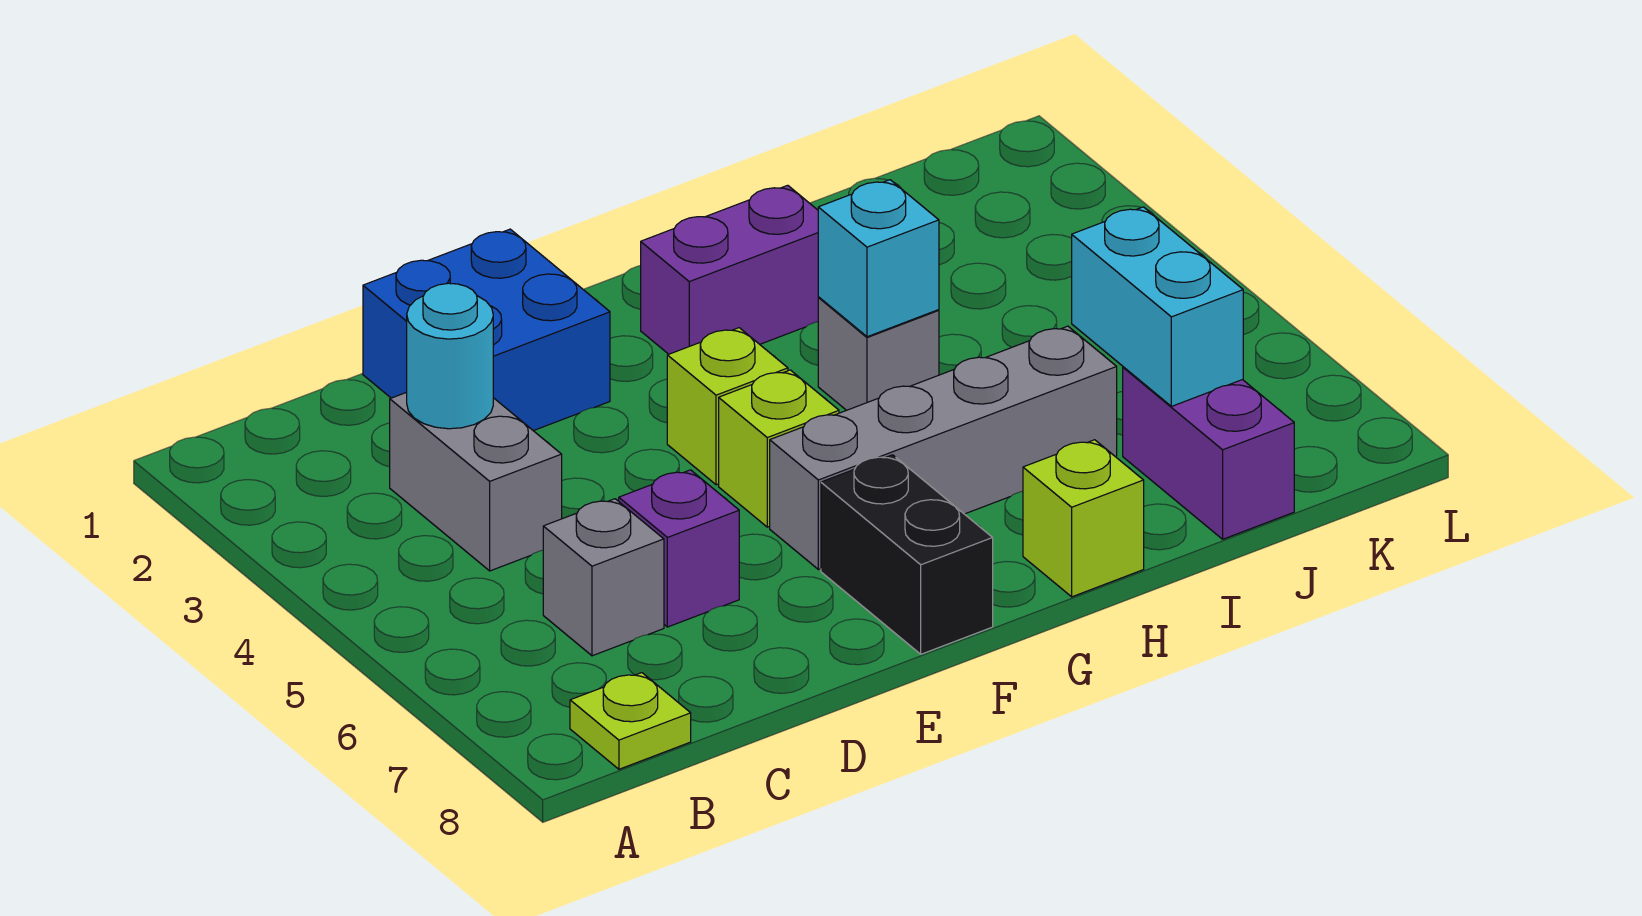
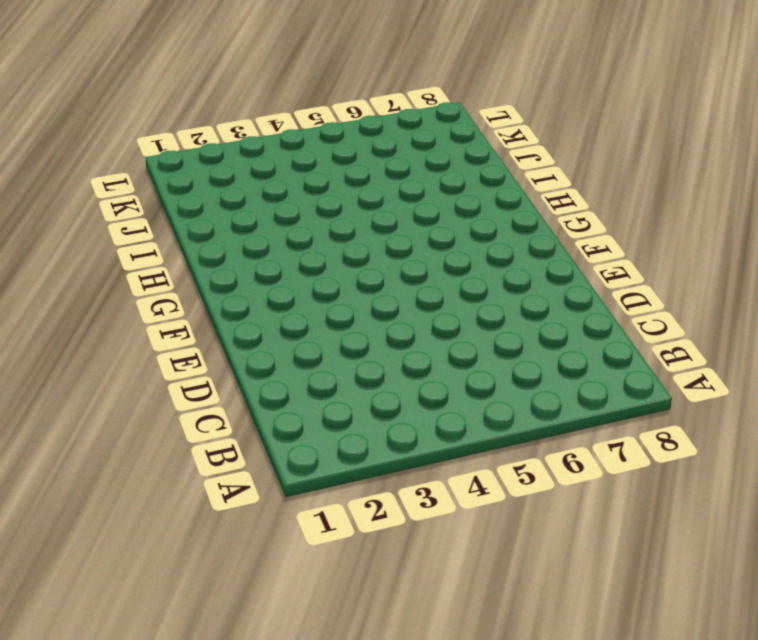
none -> lime 1x1 plate [570,673,691,769]
none -> grey 1x2 brick [390,392,562,571]
none -> grey 1x1 brick [543,499,664,656]

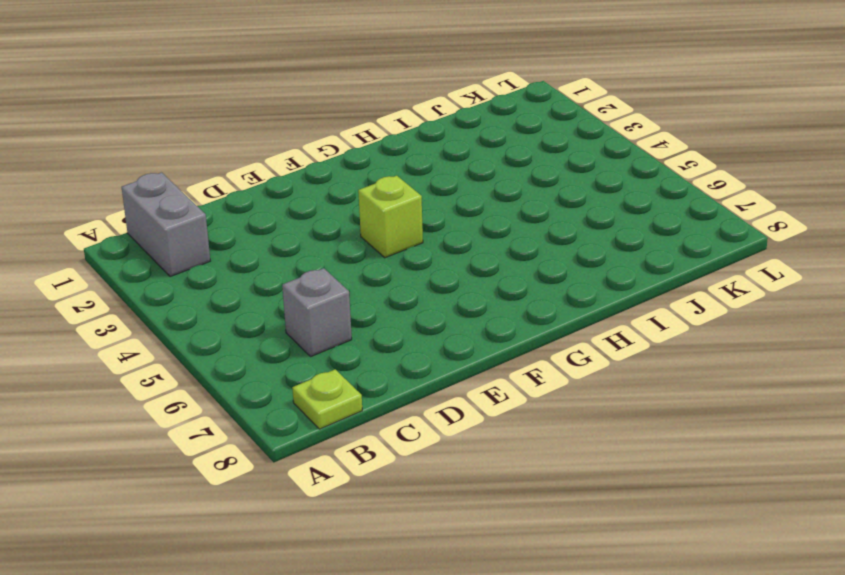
grey 1x2 brick [122,172,210,277] -> grey 1x2 brick moved to [390,392,562,571]
none -> blue 2x2 brick [363,229,610,431]
none -> purple 1x1 brick [619,470,739,627]
none -> lime 1x1 brick [719,370,839,527]

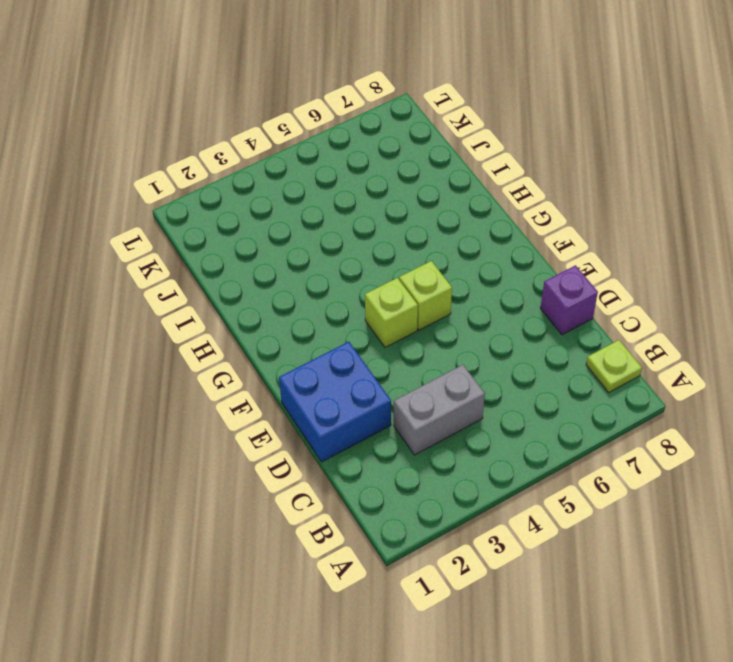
purple 1x1 brick [540,265,598,335] -> purple 1x1 brick moved to [619,470,739,627]
none -> grey 1x1 brick [543,499,664,656]
none -> grey 1x4 brick [770,326,1117,570]
none -> black 1x2 brick [821,455,993,654]

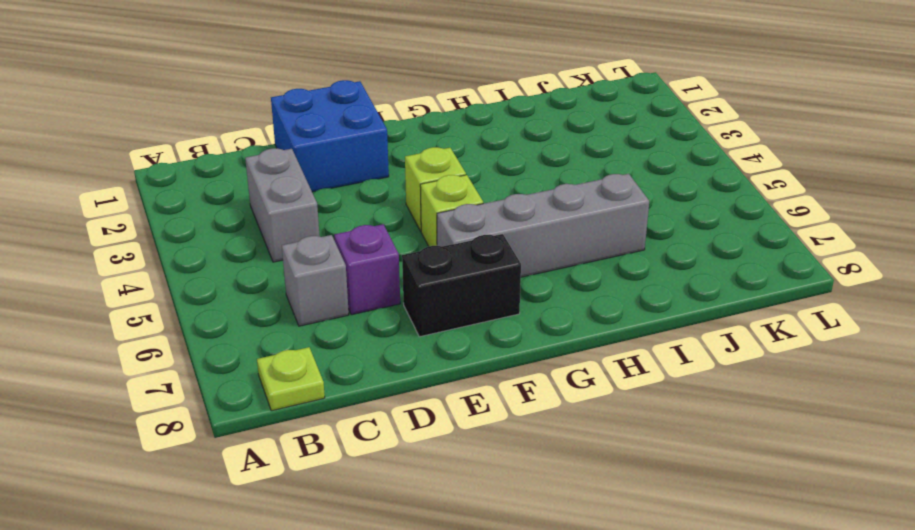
black 1x2 brick [402,234,521,337] -> black 1x2 brick turned to [821,455,993,654]
none -> purple 1x2 brick [641,185,819,354]
none -> grey 1x1 brick [818,298,939,410]
none -> lime 1x1 brick [1023,440,1144,597]

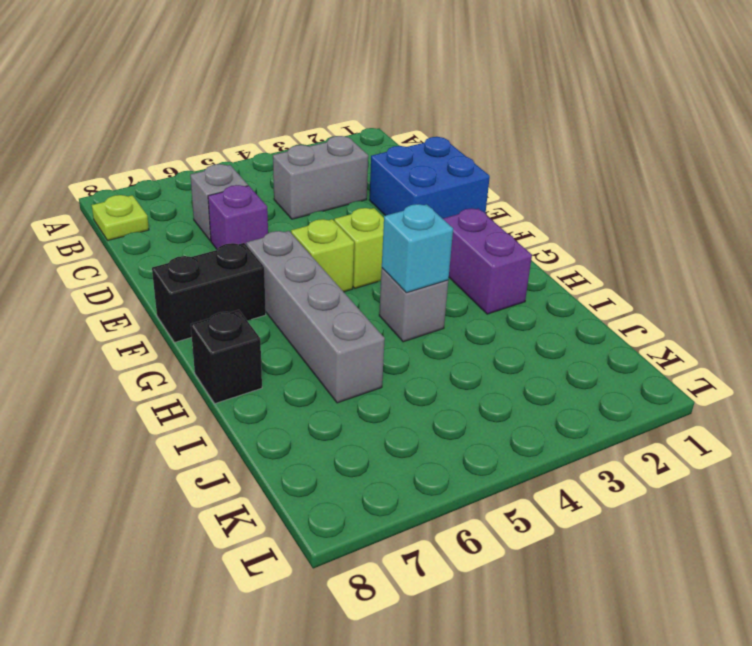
black 1x1 brick [191,310,262,404] -> lime 1x1 brick [1023,440,1144,597]
none -> purple 1x2 brick [1123,367,1294,539]
none -> cyan 1x1 round brick [407,283,493,429]
none -> cyan 1x2 brick [1072,207,1243,406]

